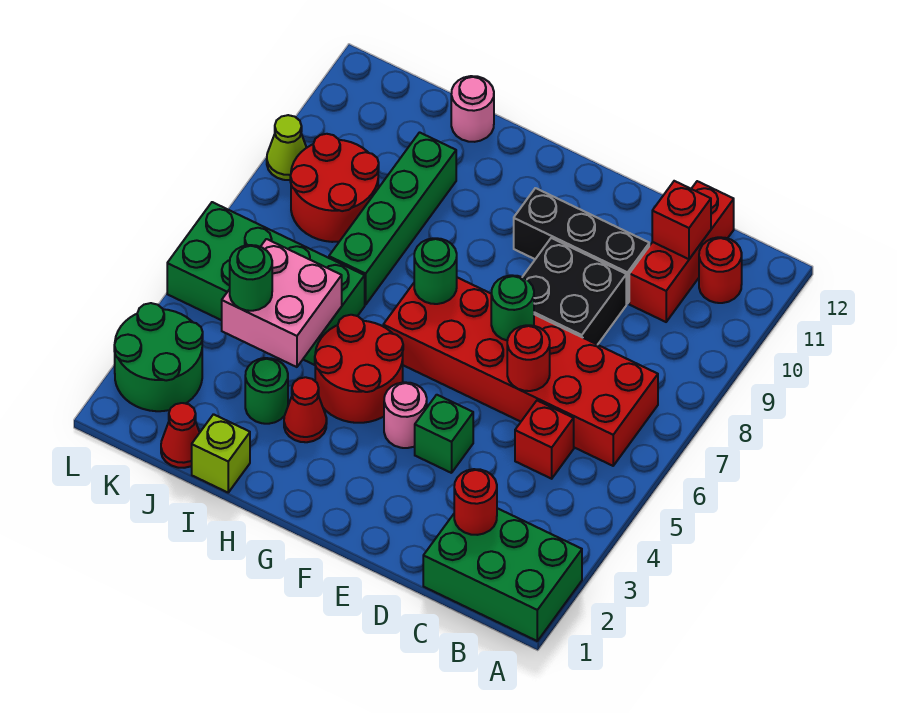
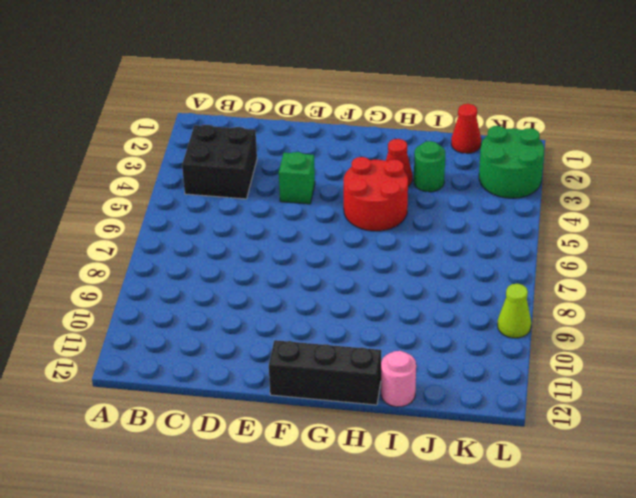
black 2x2 brick [182,125,257,199] -> black 2x2 brick moved to [523,238,626,345]
black 1x3 brick [269,340,381,405] -> black 1x3 brick moved to [514,188,649,304]
none -> green 2x3 brick [423,508,582,641]
none -> red 2x6 brick [383,278,658,466]
none -> red 1x1 round brick [699,237,742,303]

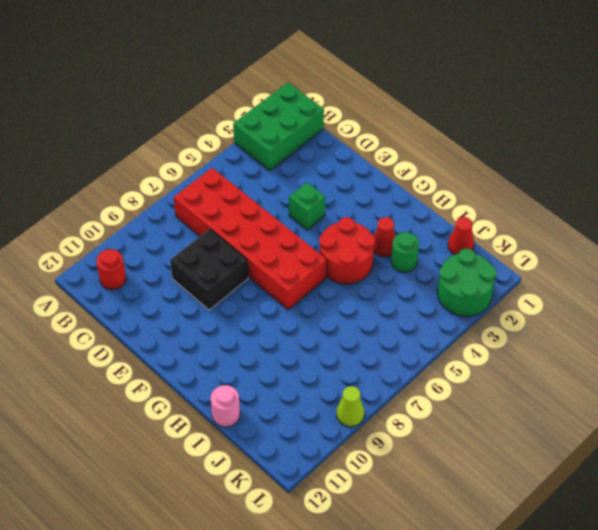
green 2x3 brick [233,82,324,171] -> green 2x3 brick turned to [423,508,582,641]
none -> red 1x1 brick [515,401,574,479]
none -> red 1x3 brick [629,181,734,322]
none -> black 1x3 brick [514,188,649,304]

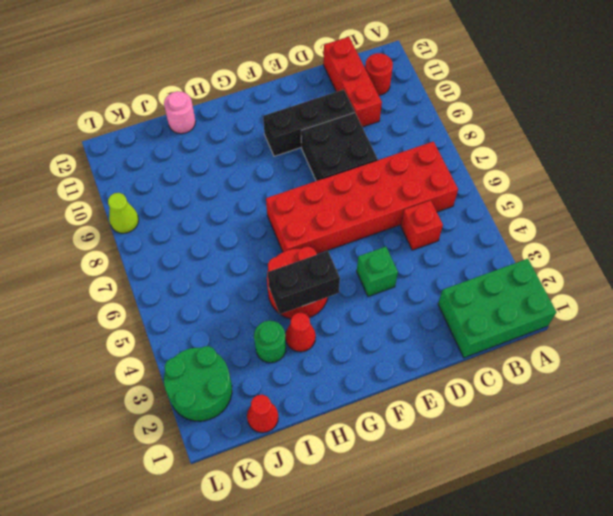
black 1x2 brick [268,251,340,314] -> none
none -> pink 1x1 round brick [384,382,427,448]
none -> lime 1x1 brick [192,414,250,492]
none -> green 2x4 brick [167,202,365,365]

